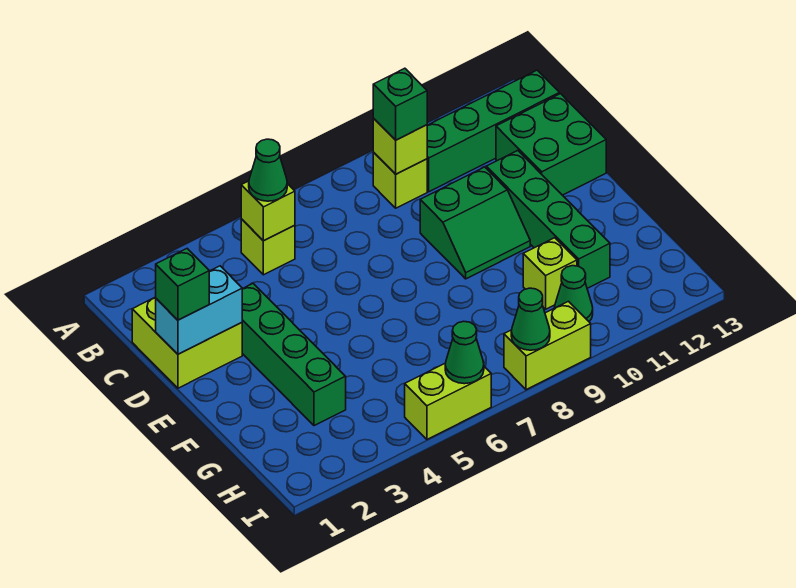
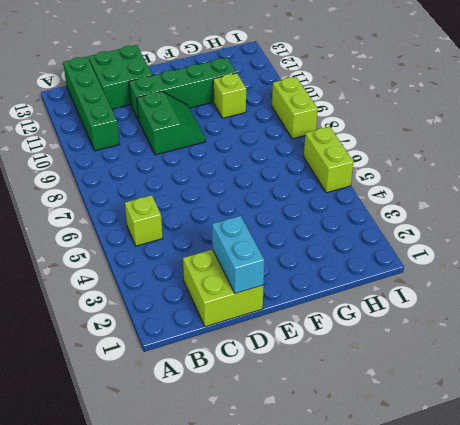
none -> lime 1x1 brick [373,152,427,208]
none -> green 1x4 brick [242,284,346,426]
none -> green 1x1 cone [554,266,593,321]

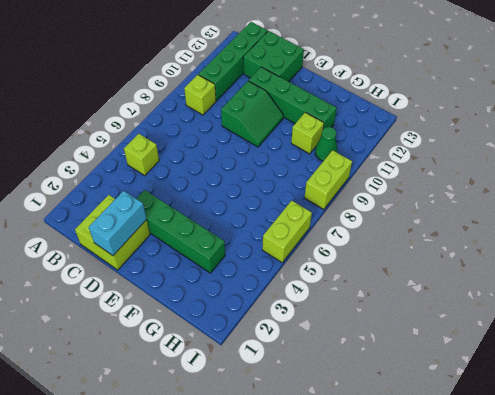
none -> lime 1x1 brick [241,181,295,241]
none -> lime 1x1 brick [373,119,427,174]
none -> green 1x1 cone [445,321,484,384]

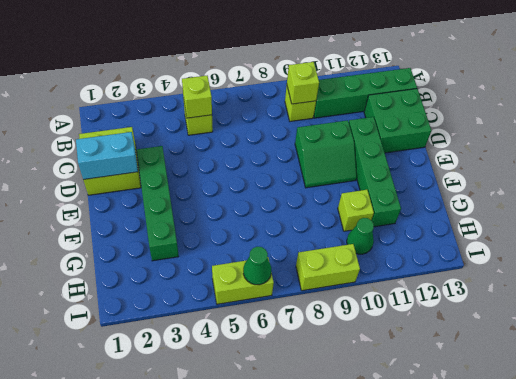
none -> green 1x1 cone [511,288,550,350]
none -> green 1x1 cone [249,139,287,201]
none -> green 1x1 brick [373,68,427,140]

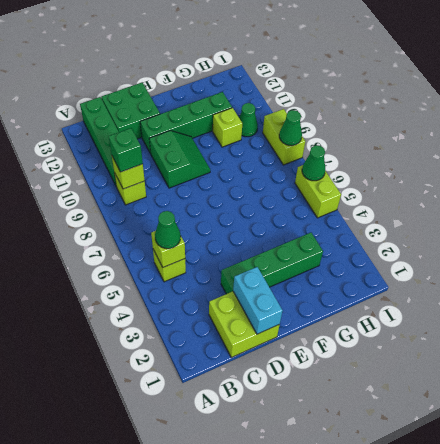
none -> green 1x1 brick [156,249,209,320]

